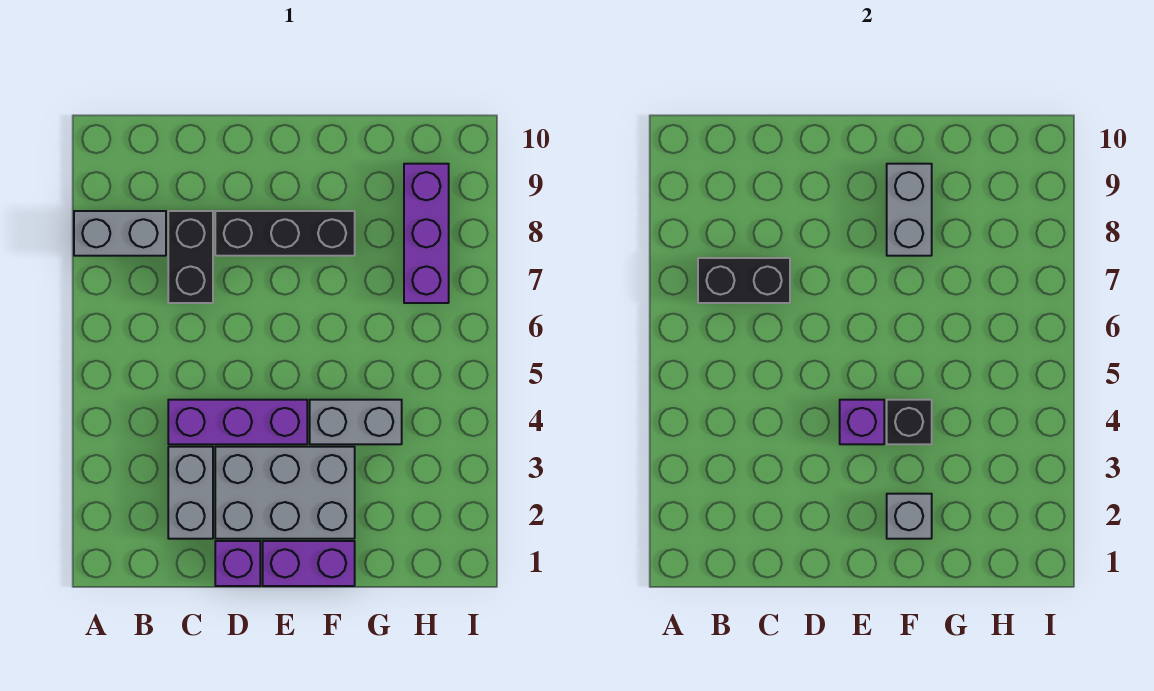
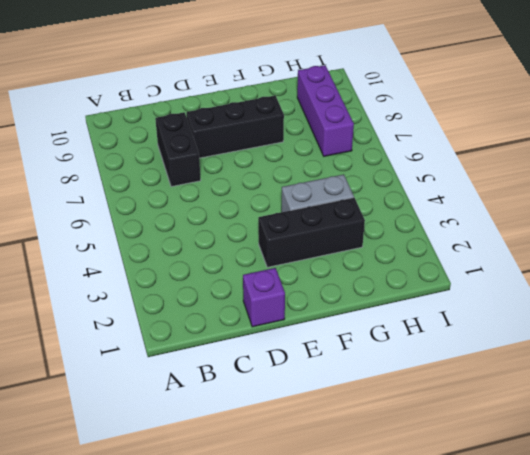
black 1x3 brick [258,198,365,267] -> grey 2x3 brick [215,447,355,539]
none -> grey 1x2 brick [74,211,166,256]
none -> grey 1x2 brick [168,447,213,539]
none -> purple 1x3 brick [168,400,307,444]

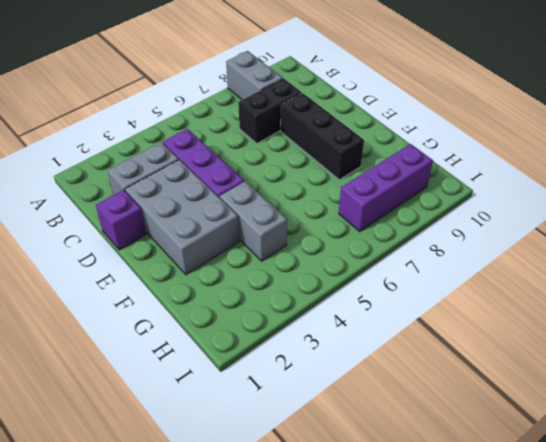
none -> purple 1x2 brick [263,541,355,586]
none -> black 1x2 brick [698,258,790,303]
none -> purple 1x1 brick [840,400,884,444]

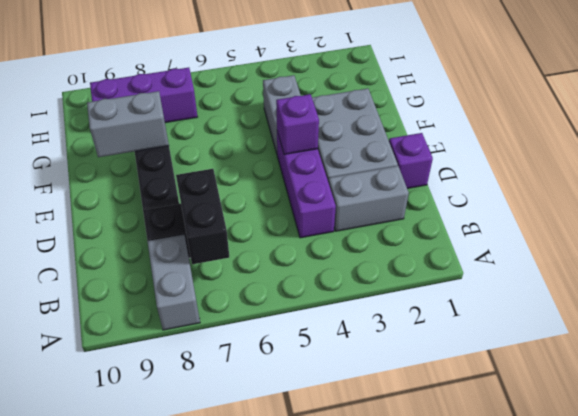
none -> purple 1x2 brick [263,541,355,586]
none -> grey 1x1 brick [887,494,932,539]
none -> black 1x1 brick [887,400,932,444]

